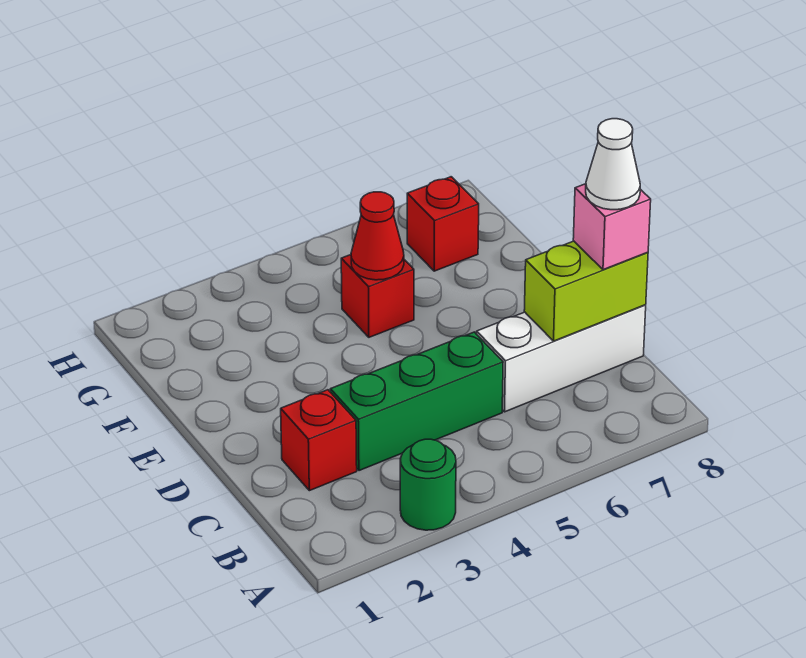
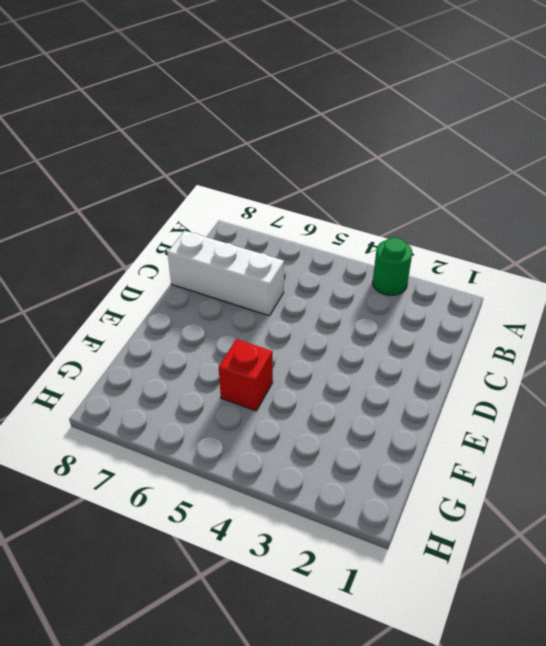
none -> red 1x1 brick [281,390,357,491]
none -> green 1x3 brick [330,332,503,471]

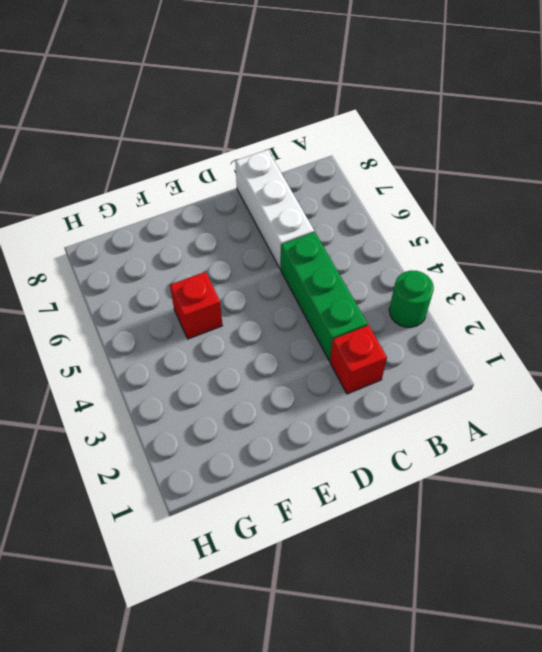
none -> red 1x1 brick [407,177,479,271]
none -> lime 1x2 brick [524,241,648,341]

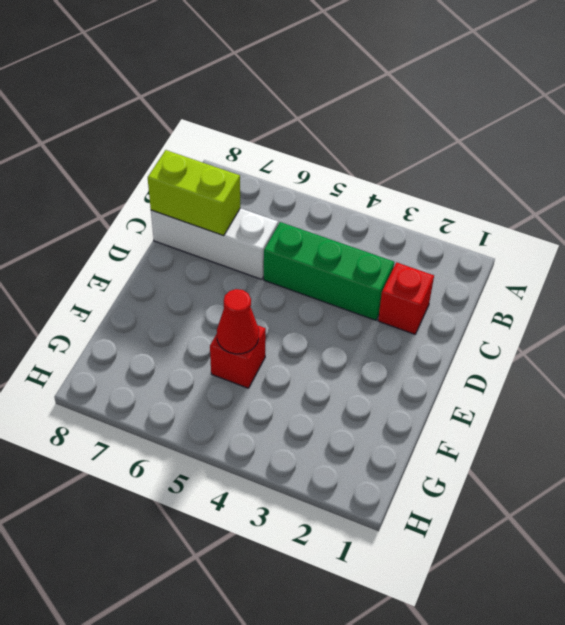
none -> green 1x1 round brick [400,439,456,530]
none -> red 1x1 brick [407,177,479,271]

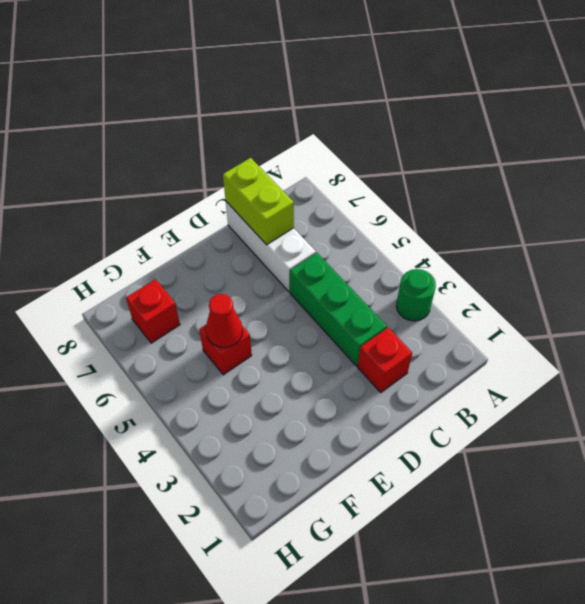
none -> pink 1x1 brick [573,184,651,270]
none -> white 1x1 cone [586,119,640,210]

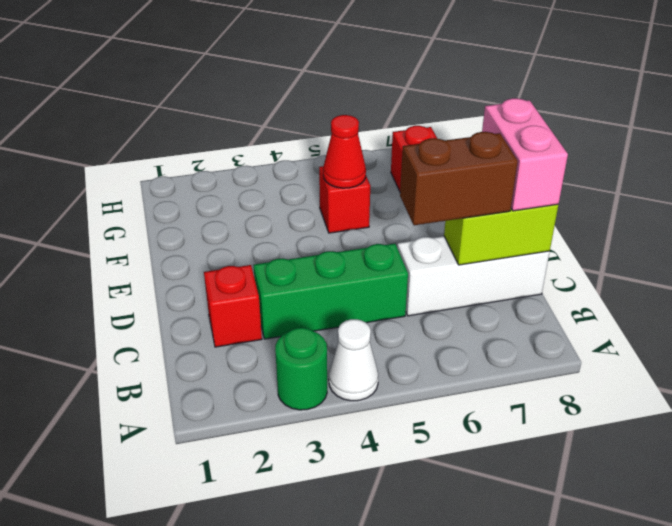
white 1x1 cone [329,319,378,401] -> white 1x1 cone moved to [586,119,640,210]
brown 1x2 brick [400,132,518,225] -> none
pink 1x2 brick [482,98,568,211] -> pink 1x1 brick [573,184,651,270]

